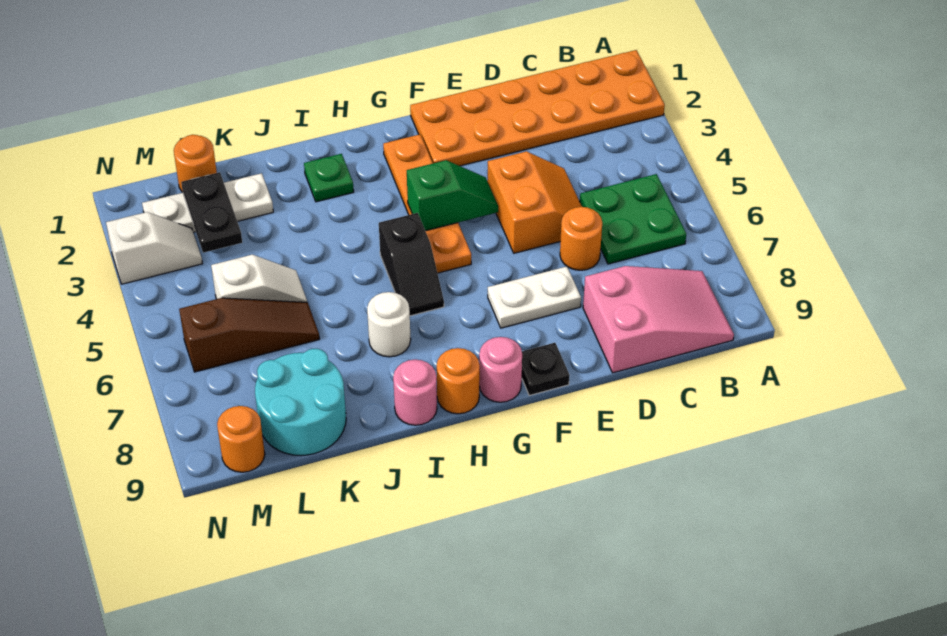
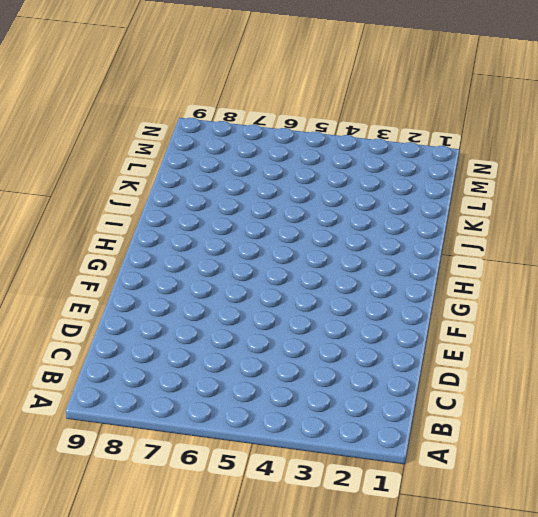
none -> orange 2x6 plate [410,50,665,166]
none -> green 2x2 plate [580,174,686,264]
none -> pink 2x3 slope [583,266,734,373]

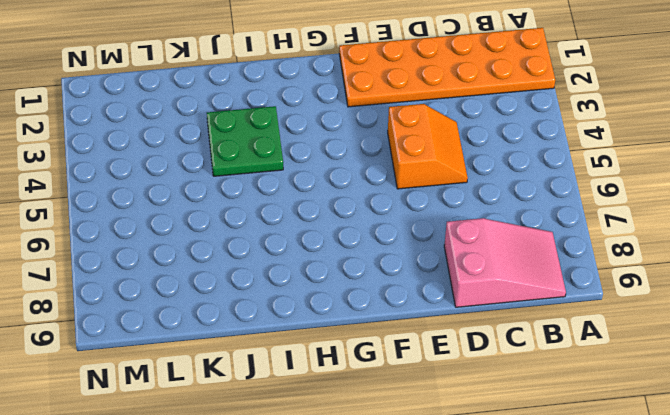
green 2x2 plate [207,106,283,176] -> green 2x2 plate moved to [580,174,686,264]
none -> orange 1x1 round brick [560,207,602,270]
none -> white 1x2 plate [488,267,581,328]
none -> black 1x1 plate [522,343,569,395]

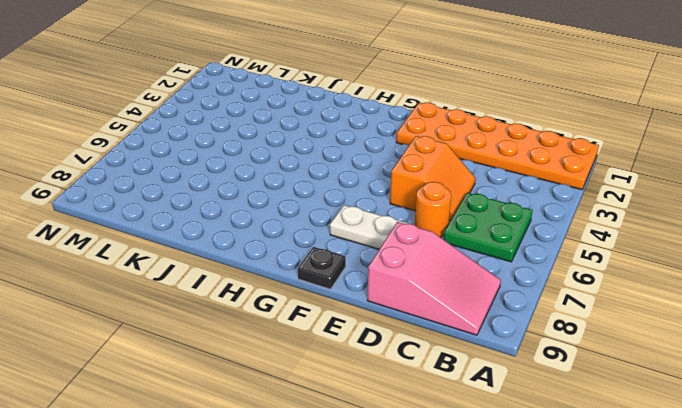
none -> orange 1x4 plate [383,134,471,273]
none -> pink 1x1 round brick [479,337,522,402]
none -> black 1x2 slope [379,213,444,316]

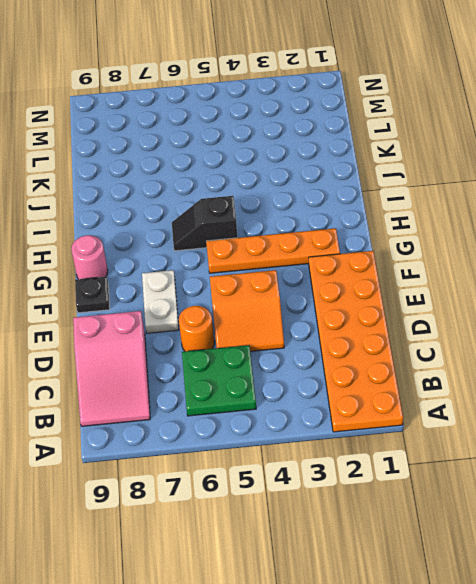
none -> orange 1x1 round brick [436,348,480,414]
none -> green 1x1 plate [304,154,354,202]
none -> white 1x1 round brick [367,292,411,357]

